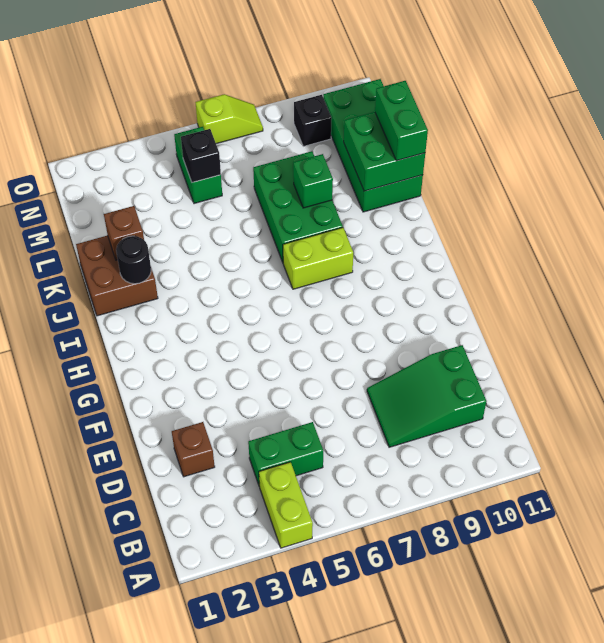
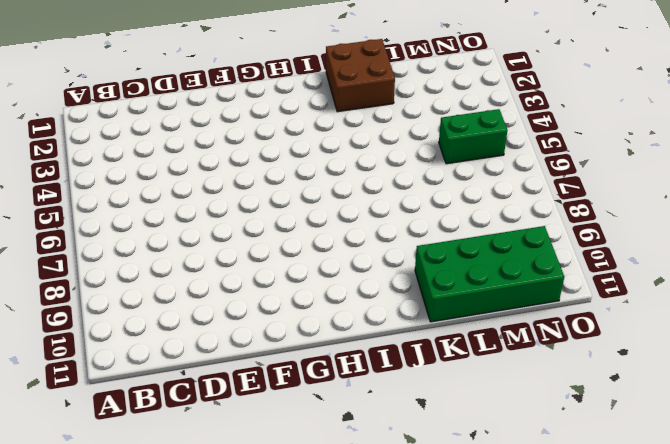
none -> lime 1x2 brick [259,462,313,548]
none -> green 1x2 brick [248,422,323,487]
none -> green 2x3 slope [367,345,487,447]

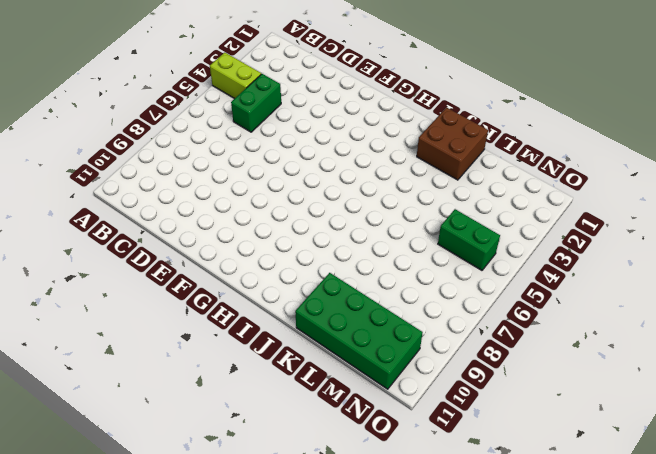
none -> green 2x3 slope [367,345,487,447]
none -> brown 1x1 brick [172,422,215,477]
none -> lime 1x2 brick [283,227,353,289]

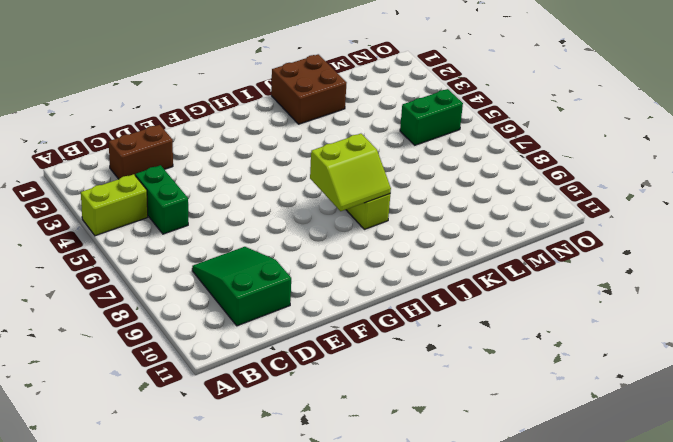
brown 1x2 brick [109,125,173,179] -> brown 1x1 brick [172,422,215,477]
lime 2x2 slope [310,134,391,211] -> none
none -> green 2x3 brick [253,151,343,262]
none -> green 2x4 brick [323,79,423,212]
none -> black 1x1 brick [294,95,332,146]

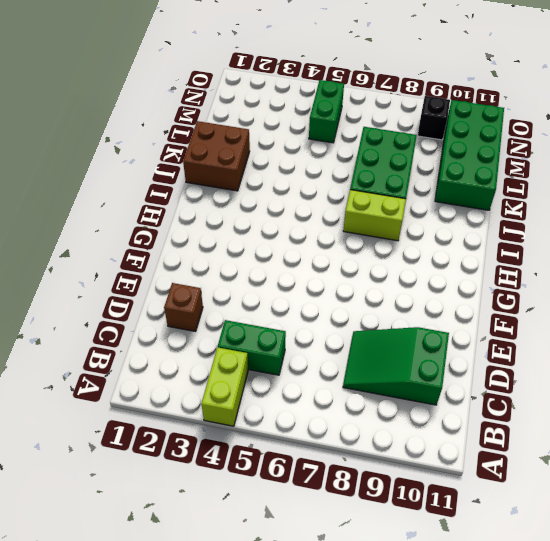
none -> lime 1x2 slope [195,94,263,144]
none -> black 1x1 round brick [116,236,151,284]
none -> brown 1x1 brick [104,206,144,260]

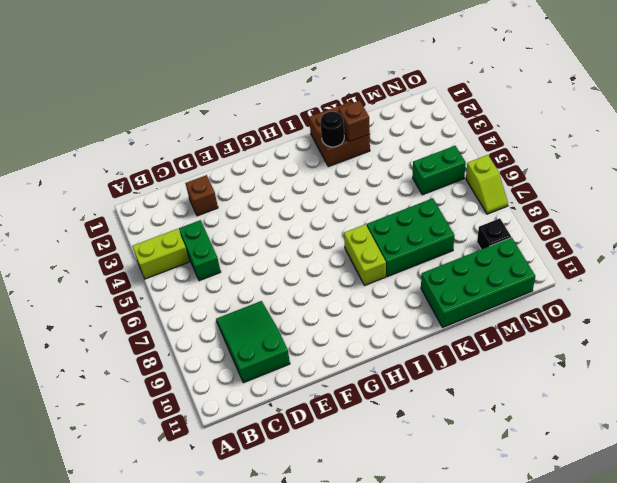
none -> green 1x1 brick [293,154,333,208]
none -> green 2x2 brick [344,112,425,191]
none -> black 1x1 brick [181,129,221,182]

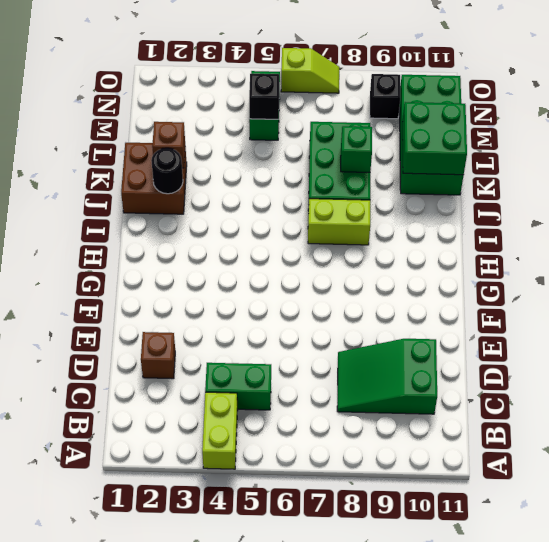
none -> green 1x2 brick [375,81,428,161]

